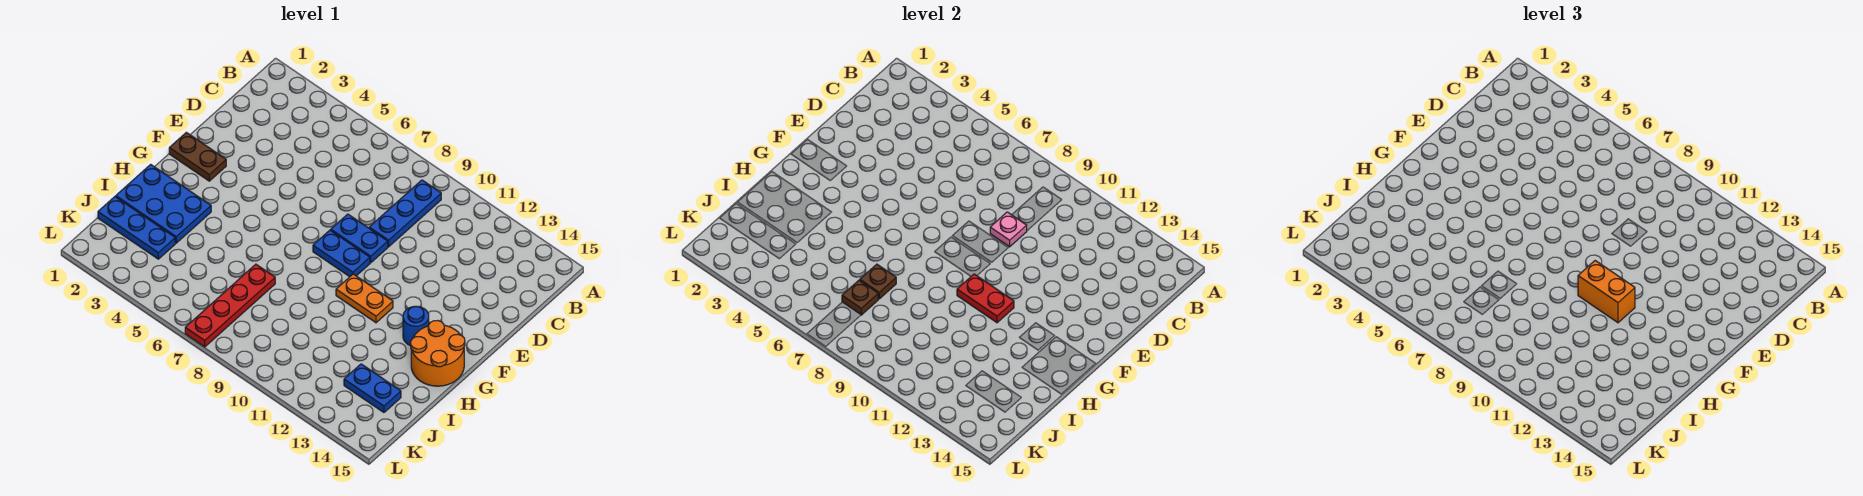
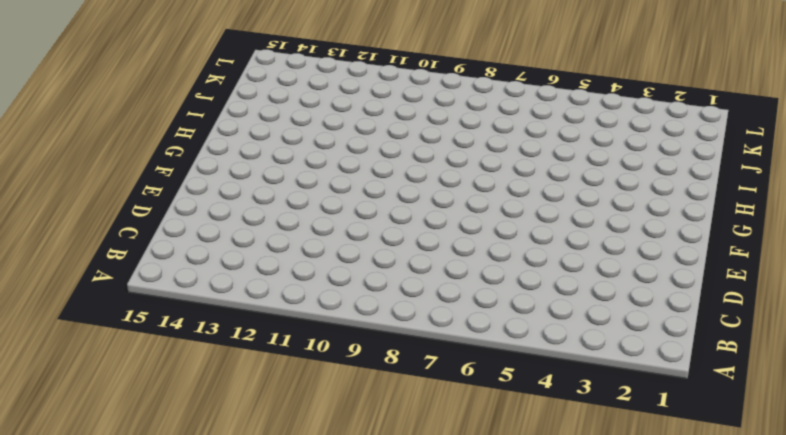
none -> blue 1x3 plate [369,180,441,247]
none -> blue 1x2 plate [331,214,388,263]
none -> brown 1x2 plate [169,132,226,181]

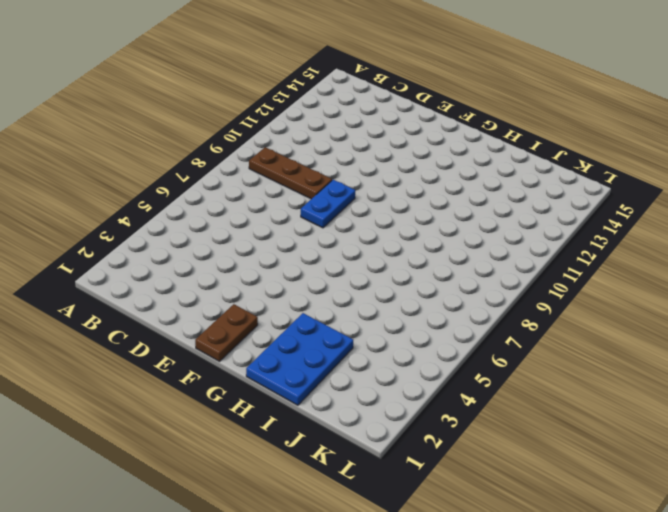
brown 1x3 plate [249,147,332,199] -> blue 1x3 plate [369,180,441,247]
none -> blue 1x2 plate [313,230,370,277]
none -> orange 1x2 plate [336,274,393,323]
none -> blue 1x1 round brick [403,306,429,346]

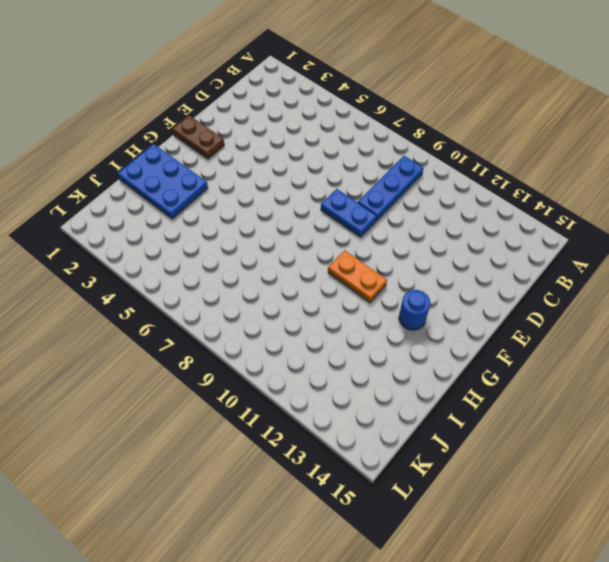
none -> blue 1x2 plate [313,230,370,277]
none -> orange 2x2 round brick [411,321,465,386]
none -> red 1x4 plate [185,264,275,347]

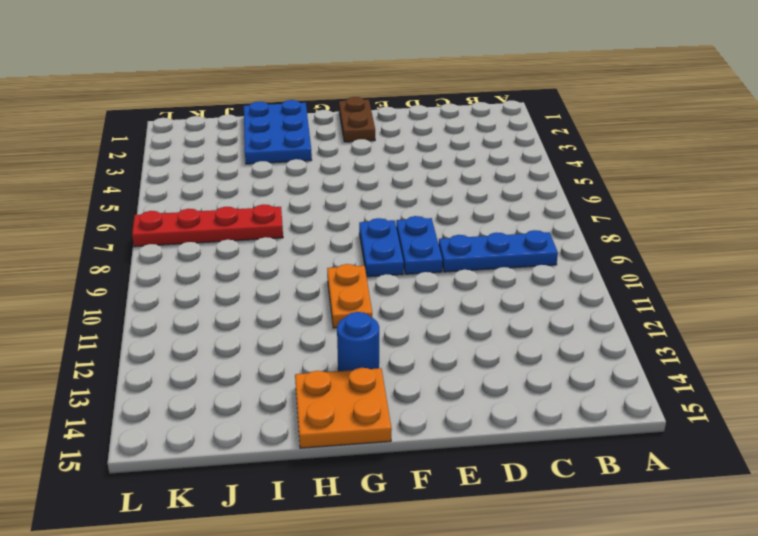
orange 2x2 plate [295,368,392,448] -> orange 2x2 round brick [411,321,465,386]
none -> blue 1x3 plate [98,197,175,259]
none -> blue 1x2 plate [344,364,401,412]
none -> pink 1x1 plate [990,212,1027,247]

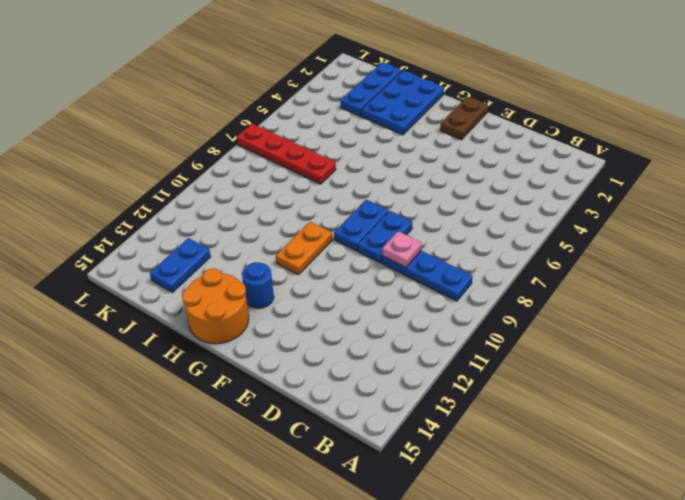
none -> red 1x2 plate [957,274,1014,323]
none -> brown 1x1 plate [860,264,896,299]
none -> brown 1x1 plate [842,280,878,315]

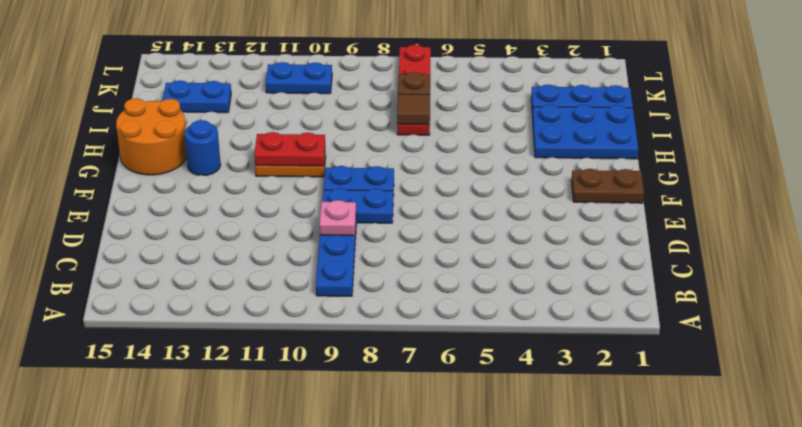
brown 1x1 tile [397,94,430,125] -> brown 1x1 plate [860,264,896,299]
blue 1x2 plate [266,62,332,94] -> none
none -> orange 1x2 brick [1578,261,1635,323]

